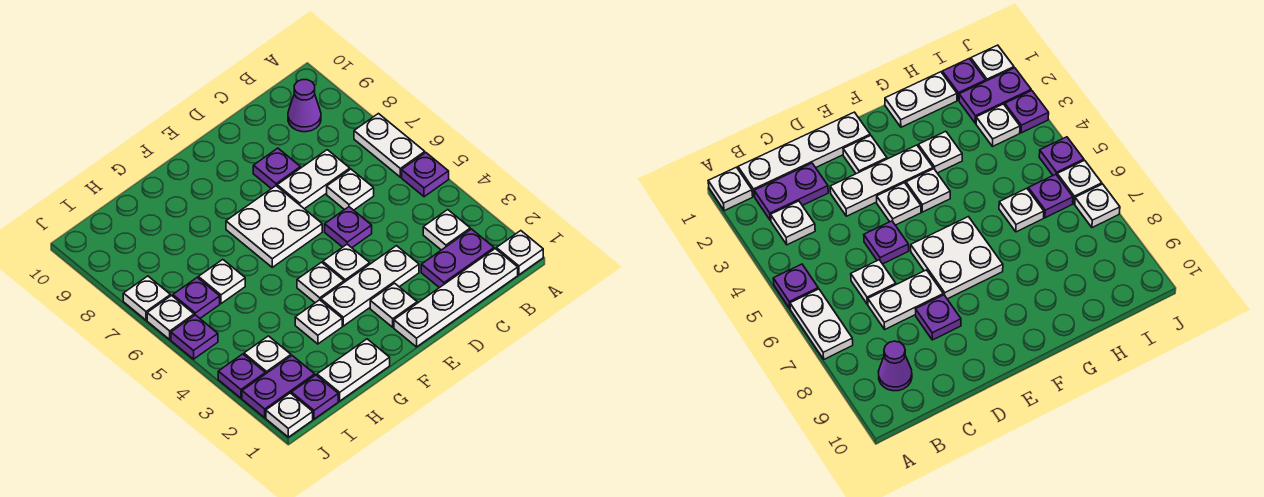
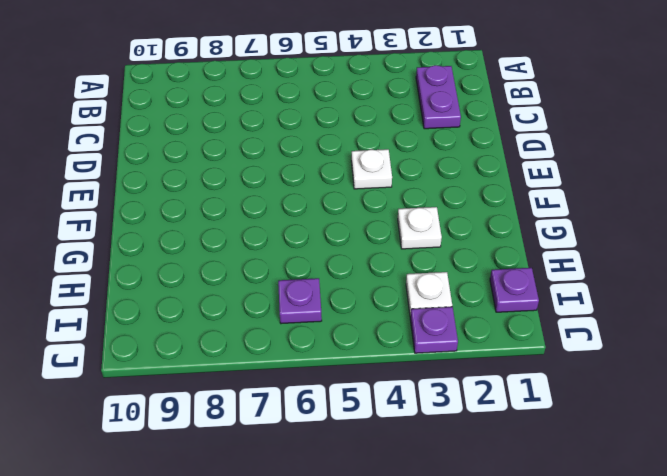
none -> white 1x1 plate [496,231,543,275]
none -> purple 1x1 plate [402,153,449,197]
none -> white 1x2 plate [354,114,425,177]

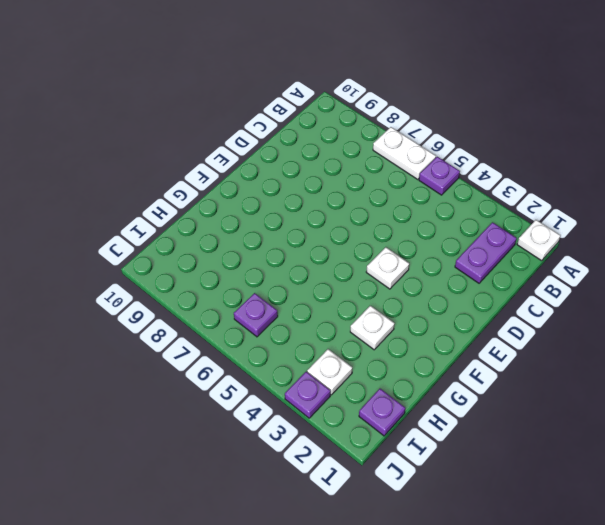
none -> white 1x4 plate [394,249,518,347]
none -> white 1x1 plate [423,210,470,250]
none -> purple 1x1 cone [288,80,321,132]

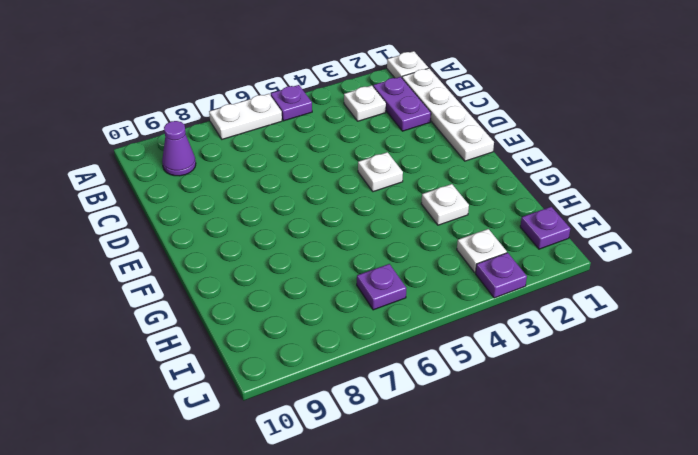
none -> white 1x1 plate [327,169,374,210]
none -> white 1x2 plate [277,150,350,209]
none -> white 1x3 plate [321,246,419,326]

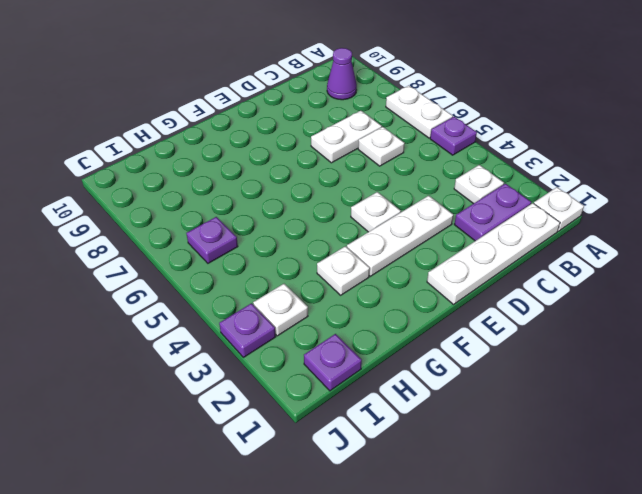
none -> purple 1x1 plate [325,207,372,248]
none -> purple 1x1 plate [253,148,300,189]
none -> white 1x1 plate [370,283,417,327]

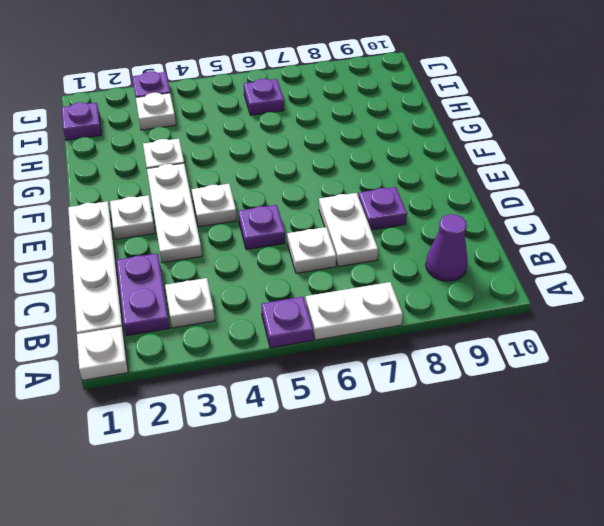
none -> white 2x2 plate [226,186,322,267]
none -> white 1x1 plate [297,262,344,303]
none -> white 1x2 plate [317,339,390,401]

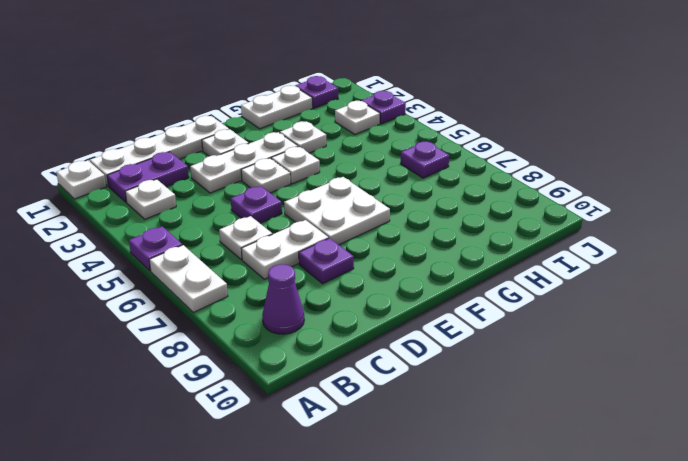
none -> white 1x1 plate [198,260,245,304]
none -> purple 1x2 plate [242,356,315,418]
none -> white 1x1 plate [266,393,313,437]

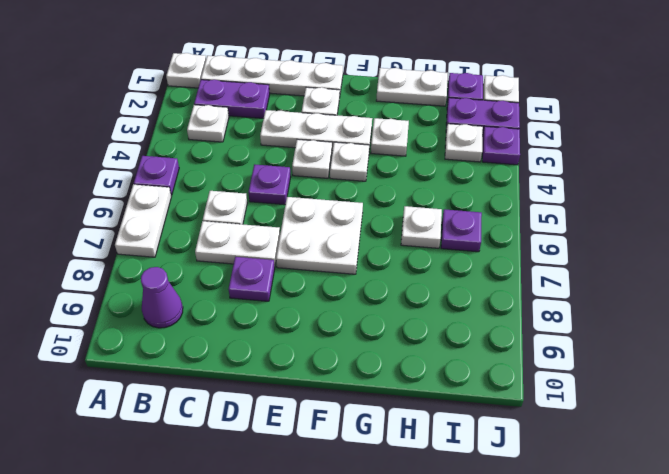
none -> purple 1x1 plate [171,315,218,359]
none -> white 1x1 plate [147,296,194,340]
none -> white 1x1 plate [123,276,170,320]

